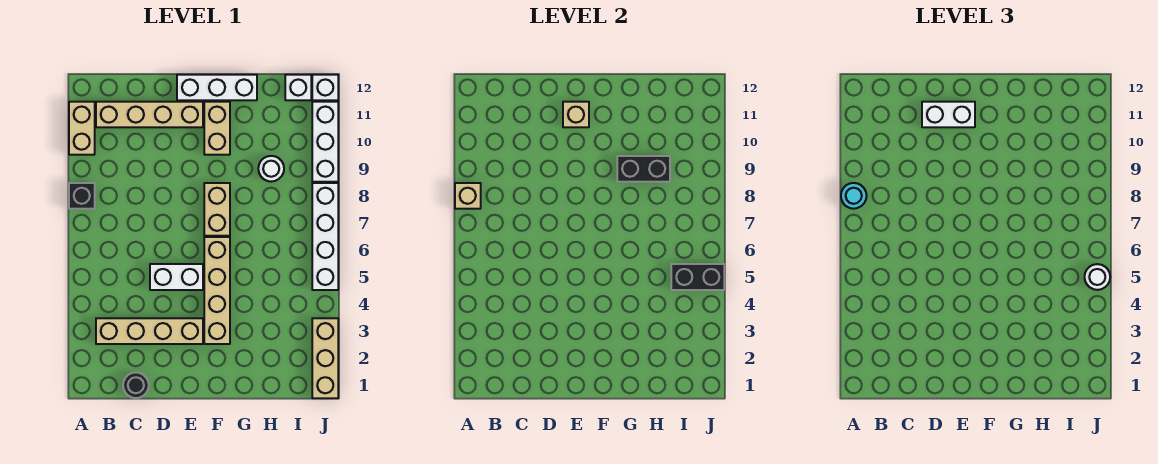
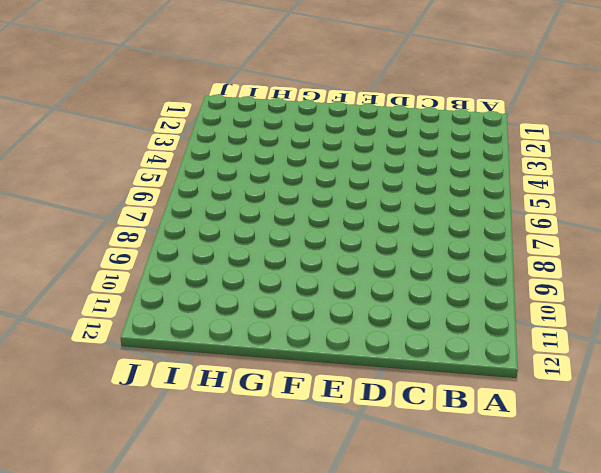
none -> black 1x1 brick [69,183,95,209]
none -> tan 1x2 brick [69,102,95,155]
none -> tan 1x4 brick [96,318,203,344]

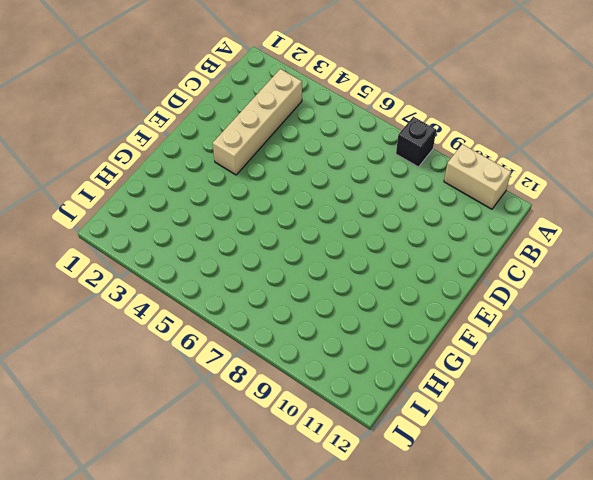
none -> tan 1x4 brick [96,102,203,127]
none -> black 1x1 round brick [123,372,149,398]
none -> white 1x2 brick [150,264,203,290]

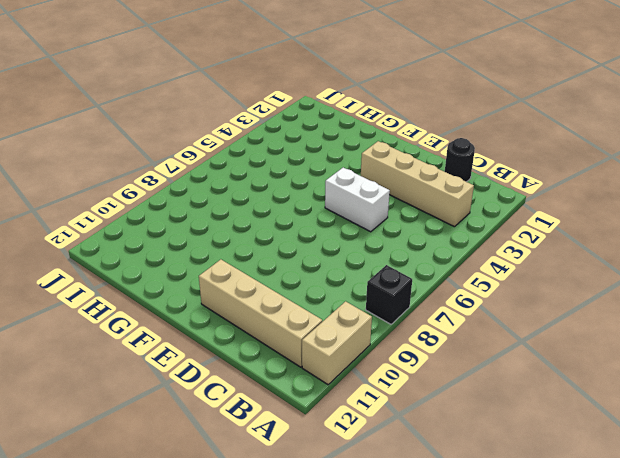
none -> white 1x3 brick [177,75,257,100]
none -> tan 1x4 brick [204,237,230,344]
none -> tan 1x2 brick [204,183,230,236]

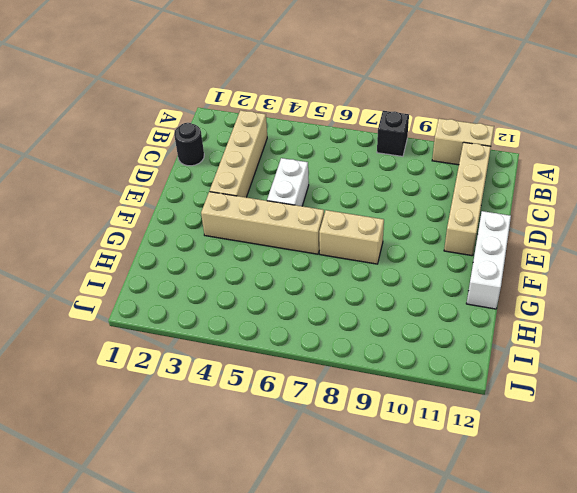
none -> tan 1x2 brick [204,102,230,155]
none -> white 1x1 round brick [258,156,284,182]
none -> white 1x1 brick [285,75,311,100]

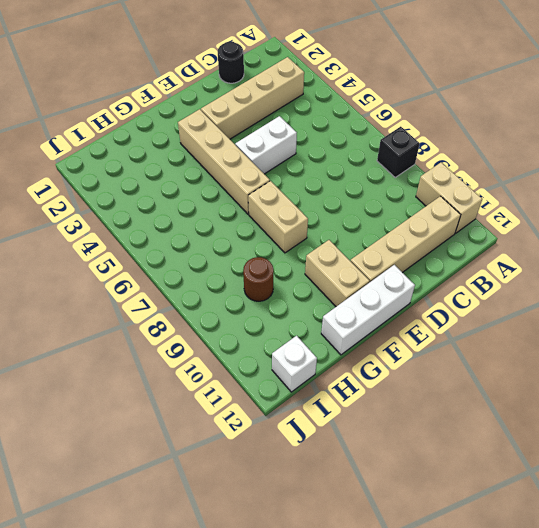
brown 1x1 round brick [243,257,274,301] -> white 1x1 round brick [258,156,284,182]
none -> tan 1x3 brick [312,318,338,398]
none -> white 1x4 brick [312,183,338,290]
none -> white 1x3 brick [312,102,338,182]

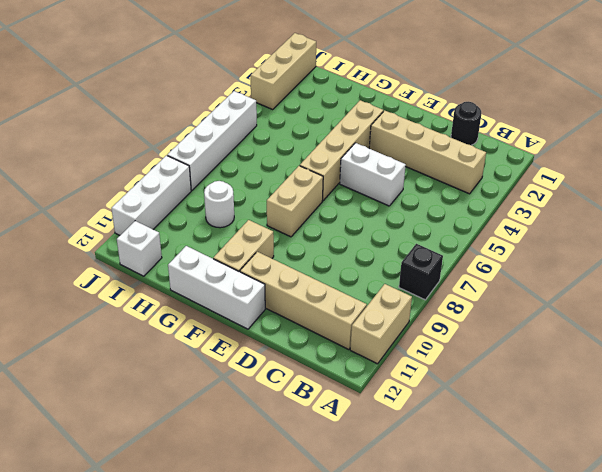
none -> white 1x1 brick [312,75,338,100]
none -> tan 1x1 brick [455,183,481,209]
none -> tan 1x1 brick [563,102,589,127]

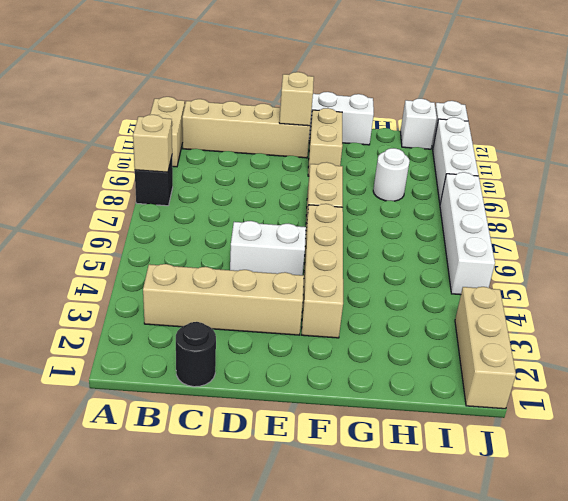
none -> black 1x2 brick [617,156,670,182]
none -> black 1x2 brick [671,264,724,290]
none -> cyan 1x1 round brick [841,183,867,209]

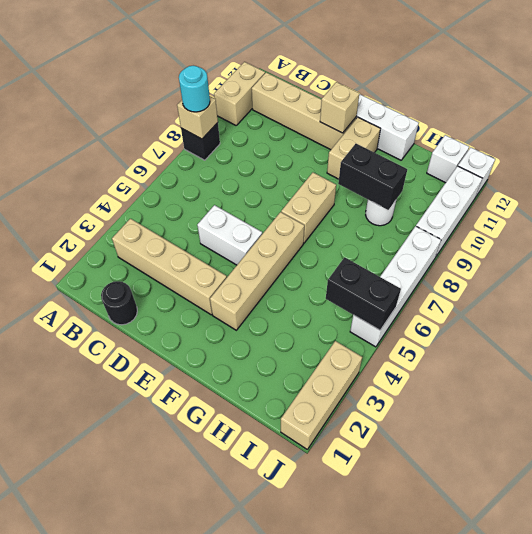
none -> white 1x2 brick [922,102,975,127]
none -> white 1x1 round brick [1085,264,1110,290]

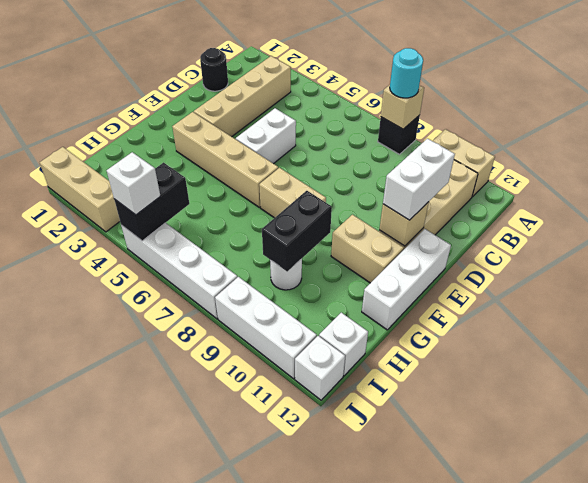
white 1x1 brick [107,152,160,215] -> white 1x1 round brick [1085,264,1110,290]

